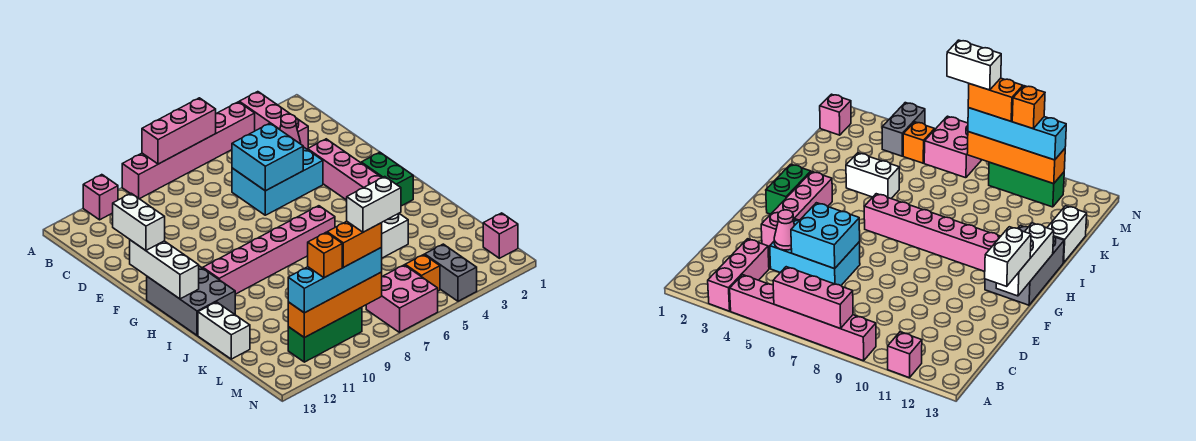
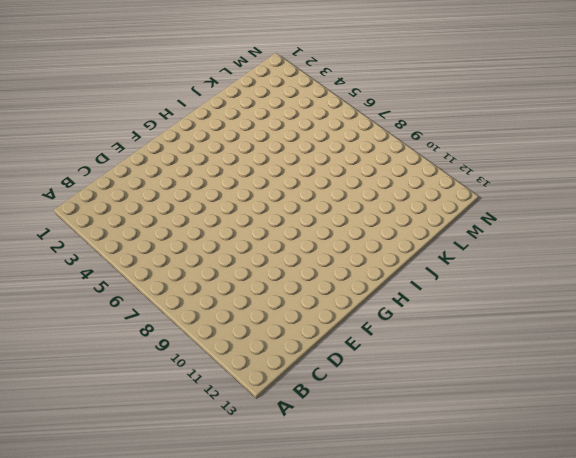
none -> pink 1x3 brick [240,92,308,150]
none -> pink 1x6 brick [122,102,255,199]
none -> pink 1x1 brick [83,175,118,220]

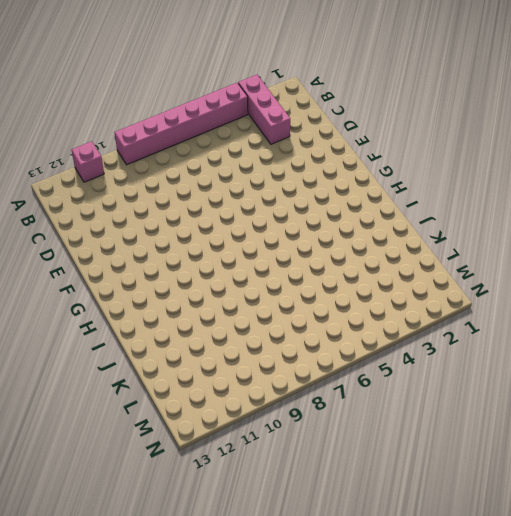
none -> cyan 2x3 brick [232,147,323,215]
none -> pink 1x4 brick [308,139,382,200]
none -> green 1x2 brick [361,152,413,206]

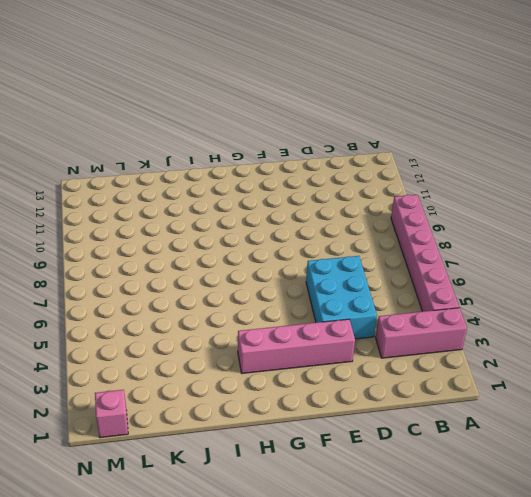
none -> pink 1x1 brick [83,175,118,220]
none -> green 1x2 brick [361,152,413,206]
none -> grey 2x3 brick [147,266,235,335]

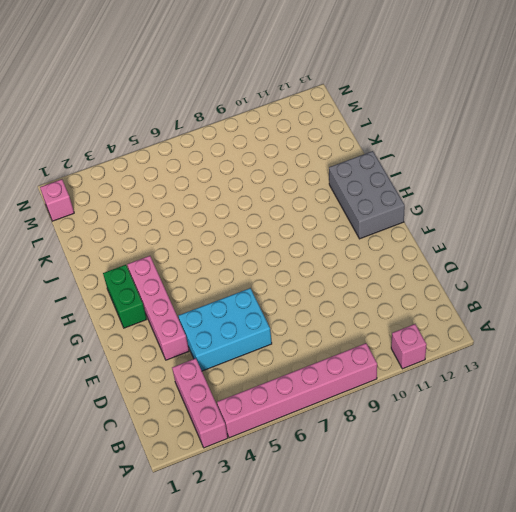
none -> pink 1x6 brick [203,206,335,294]
none -> white 1x2 brick [382,214,408,258]
none -> white 1x2 brick [198,302,250,359]

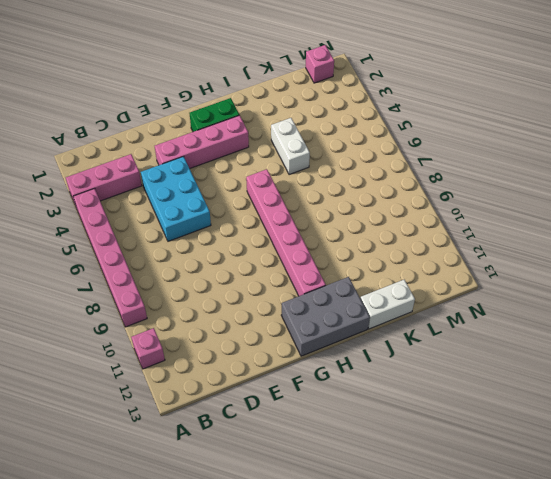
none -> grey 1x2 brick [425,244,477,301]
none -> orange 1x1 brick [405,255,440,291]
none -> pink 2x2 brick [366,265,438,332]

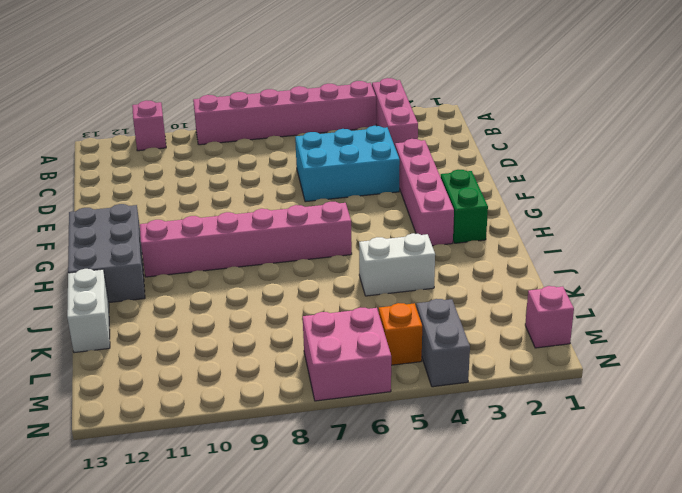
none -> green 1x3 brick [288,307,362,362]
none -> pink 1x3 brick [142,98,216,164]
none -> pink 1x1 cone [280,114,301,144]

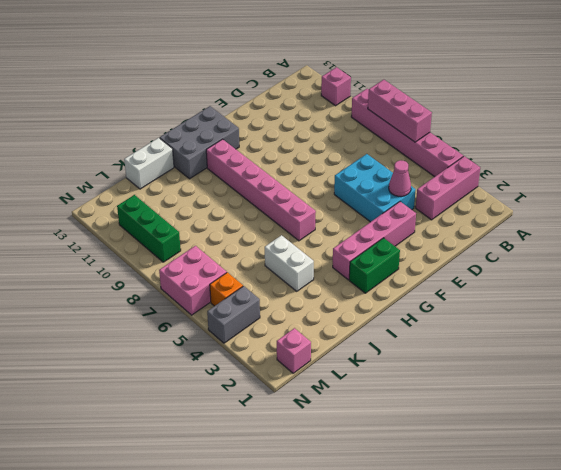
none -> cyan 2x2 brick [232,123,303,191]
none -> white 1x3 brick [130,240,199,299]
none -> orange 1x4 brick [288,272,382,338]

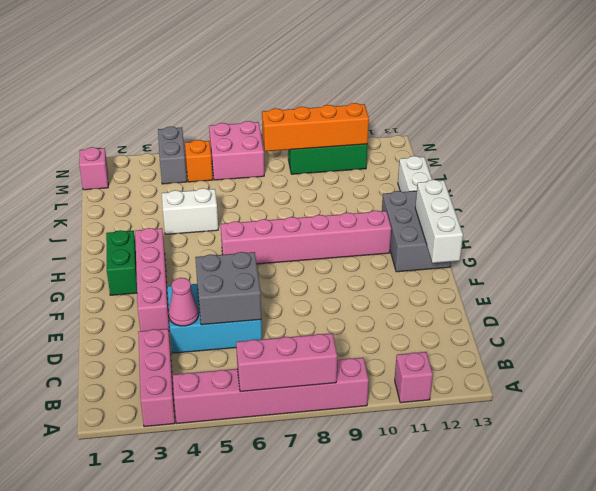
grey 2x2 brick [195,252,261,325] -> cyan 2x2 brick [232,123,303,191]
none -> white 1x2 brick [113,193,165,250]
none -> cyan 1x4 brick [288,247,382,313]
none -> orange 1x2 brick [327,221,382,267]

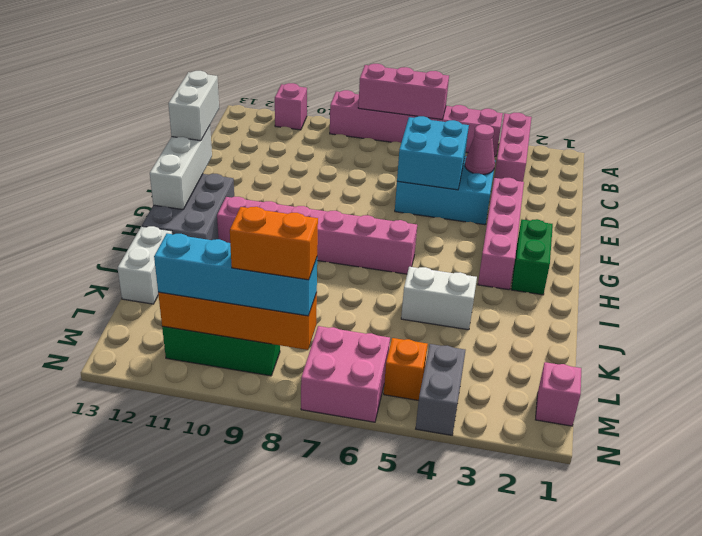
none -> orange 1x1 brick [308,232,342,278]
none -> white 1x2 brick [347,177,401,232]

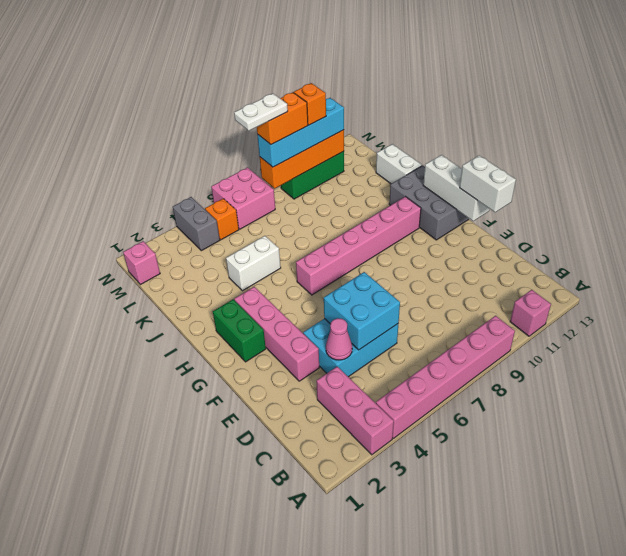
white 1x2 plate [234,94,288,131] -> white 1x2 brick [347,177,401,232]
none -> pink 1x3 brick [142,98,216,164]

